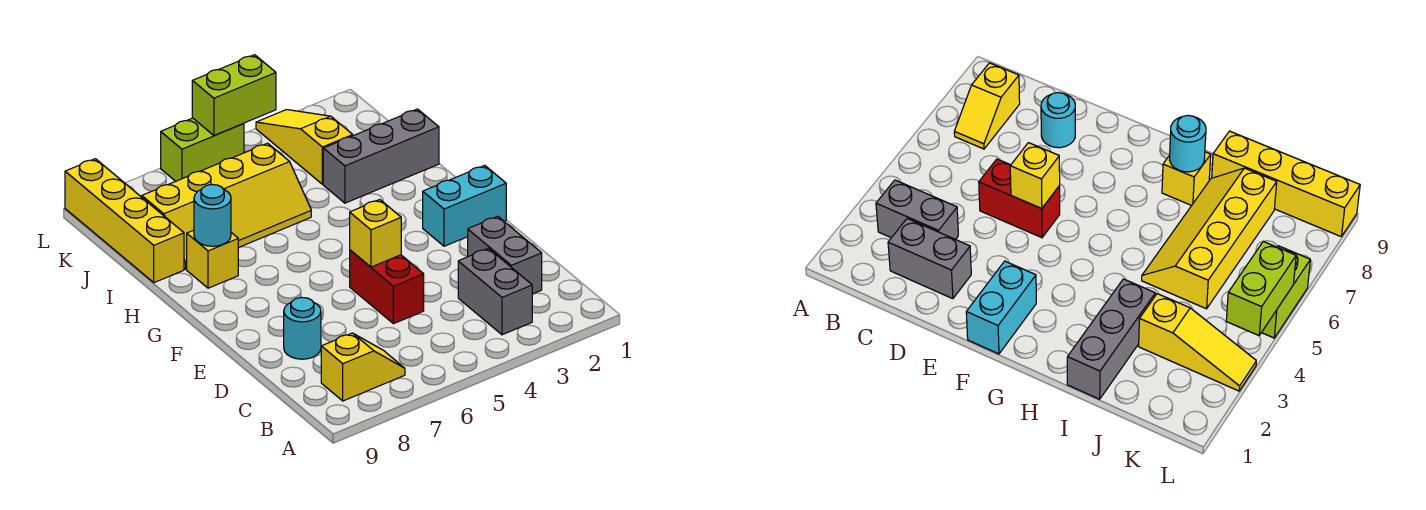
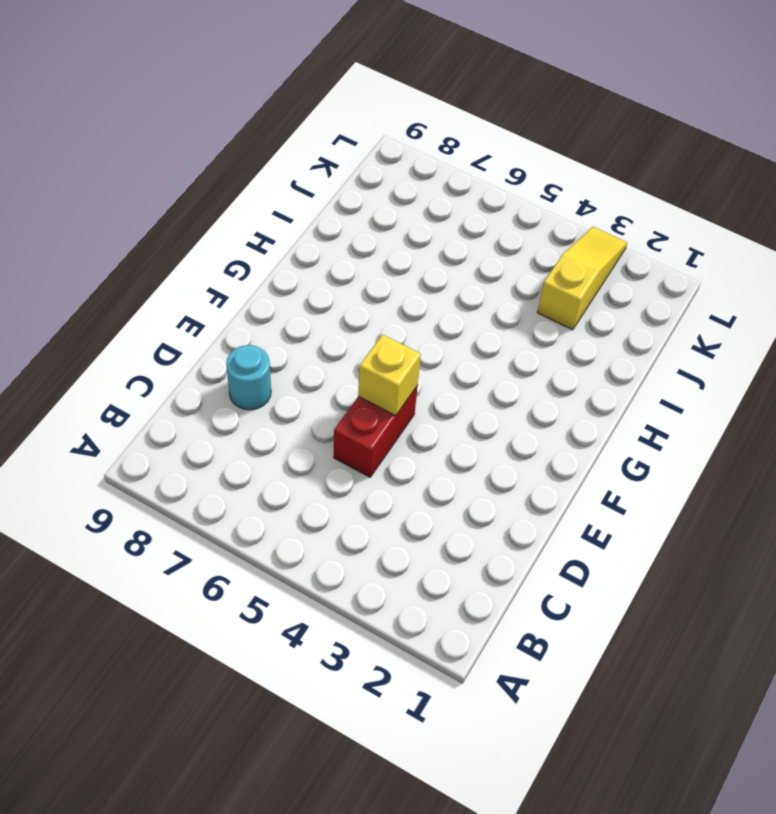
none -> grey 1x2 brick [458,248,532,335]
none -> yellow 1x2 slope [321,333,405,401]
none -> grey 1x2 brick [468,216,542,294]

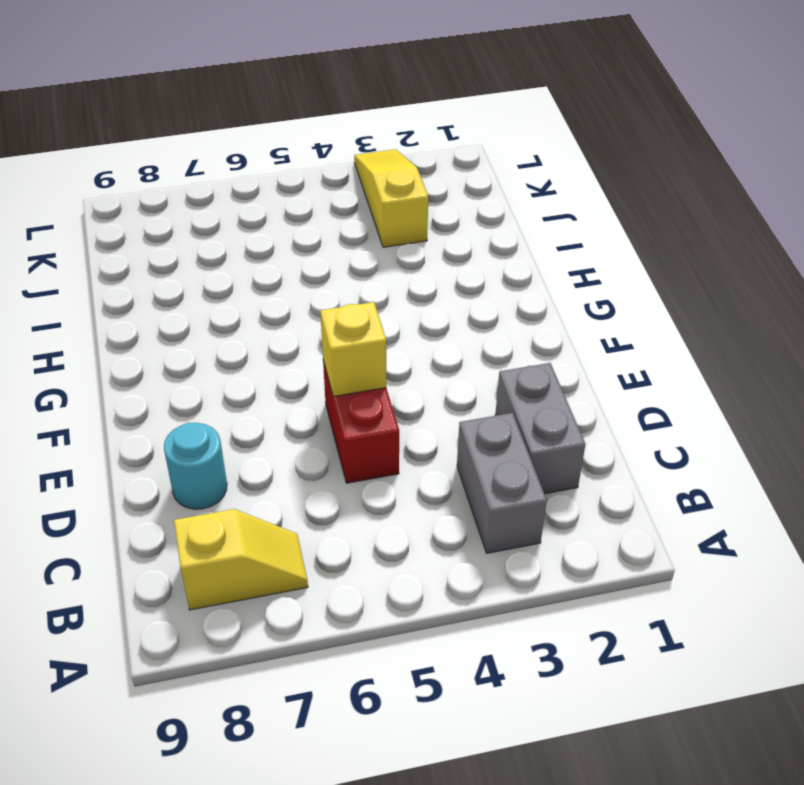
none -> cyan 1x2 brick [423,165,506,246]
none -> yellow 1x1 brick [187,230,238,288]
none -> grey 1x3 brick [323,109,439,203]

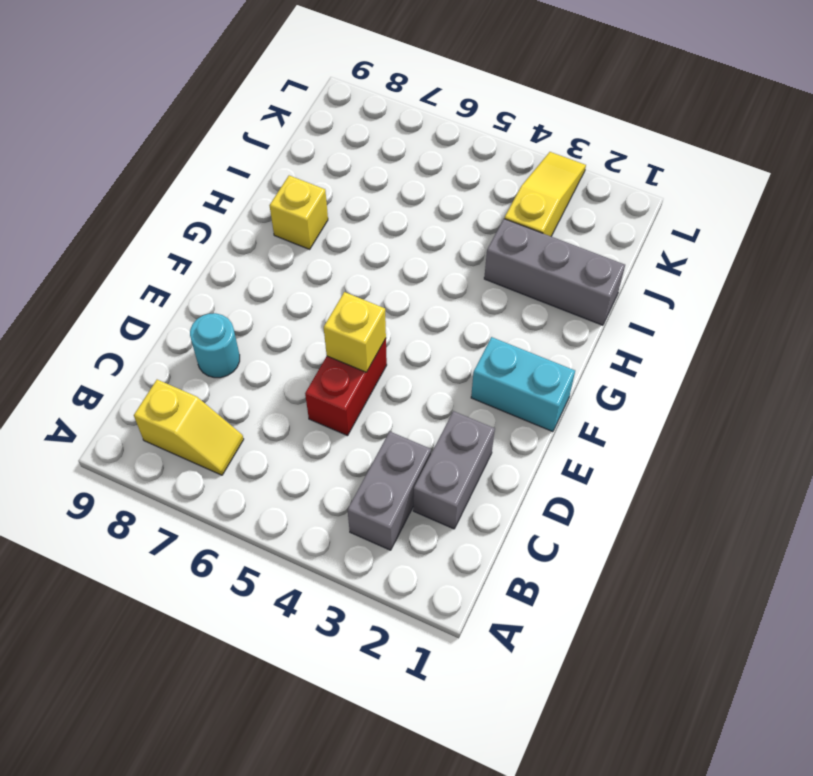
none -> yellow 2x4 slope [142,143,311,269]
none -> yellow 1x4 brick [65,159,184,283]
none -> lime 1x2 brick [161,118,244,181]

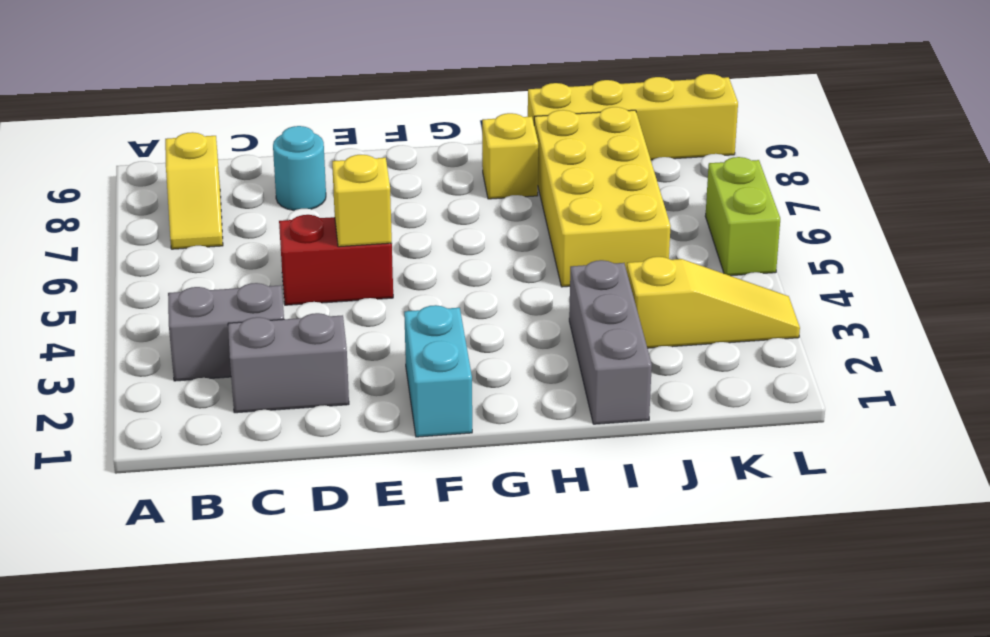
yellow 2x4 brick [534,107,671,287] -> yellow 2x4 slope [142,143,311,269]
none -> cyan 1x1 round brick [194,185,231,246]
none -> lime 1x2 brick [192,55,276,136]

